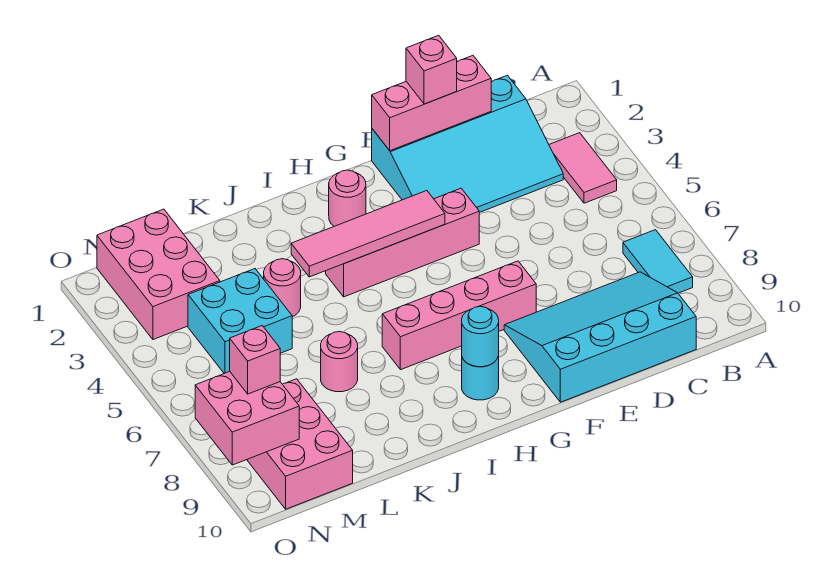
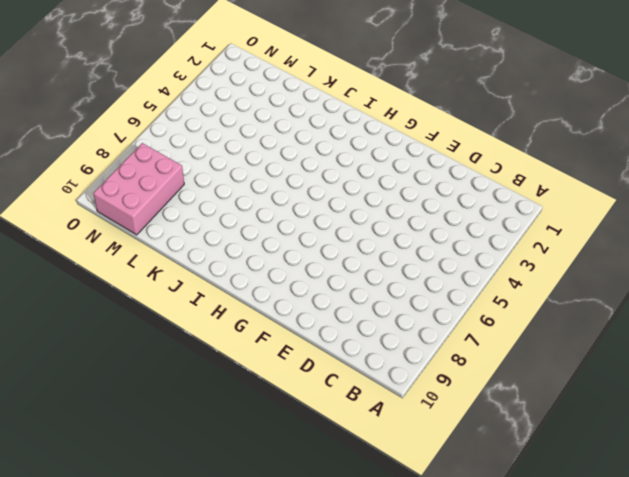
none -> pink 1x2 tile [549,133,617,203]
none -> cyan 1x2 tile [623,230,693,293]
none -> cyan 3x4 slope [372,75,563,213]

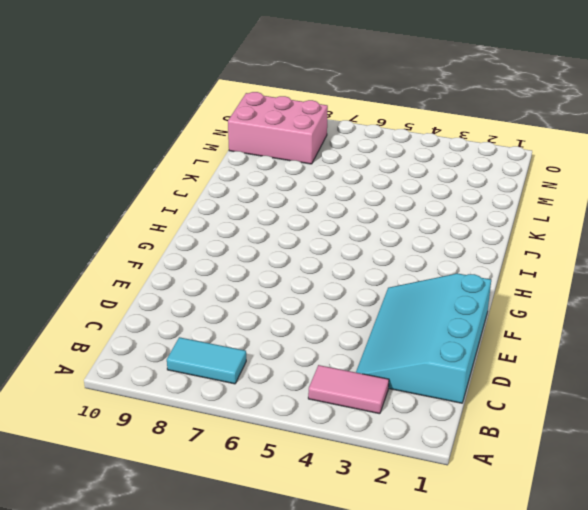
none -> cyan 3x4 slope [504,272,696,402]
none -> pink 1x4 brick [326,188,479,297]
none -> pink 1x4 brick [382,261,536,370]

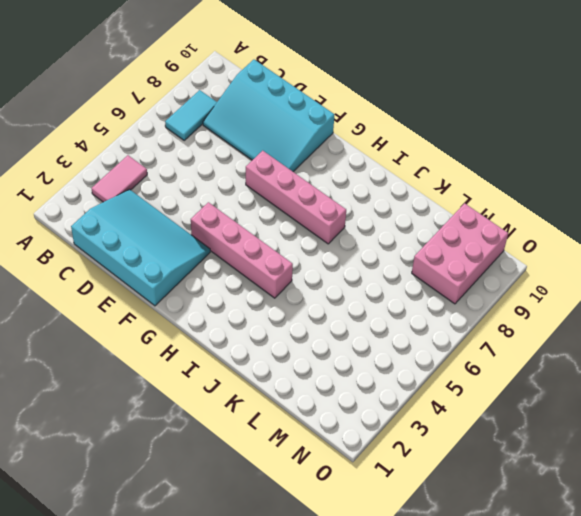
none -> pink 1x1 round brick [329,170,366,226]
none -> cyan 1x1 round brick [462,356,499,400]
none -> pink 1x1 round brick [264,259,301,317]

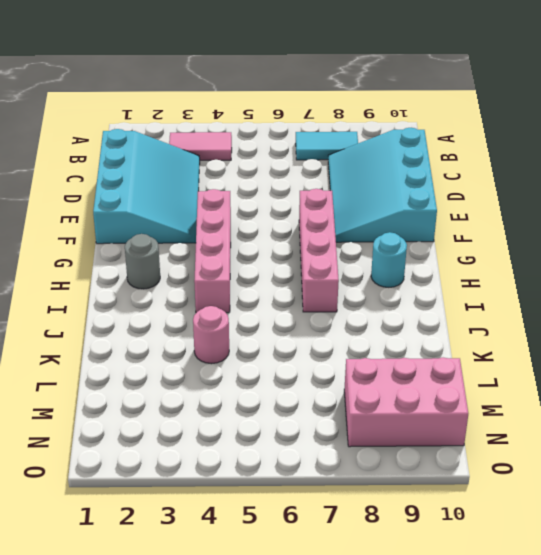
grey 1x1 round brick [125,234,160,289] -> pink 1x1 round brick [329,170,366,226]
none -> pink 1x1 round brick [321,331,358,392]
none -> cyan 2x2 brick [188,269,292,373]
none -> pink 2x3 brick [97,209,220,340]

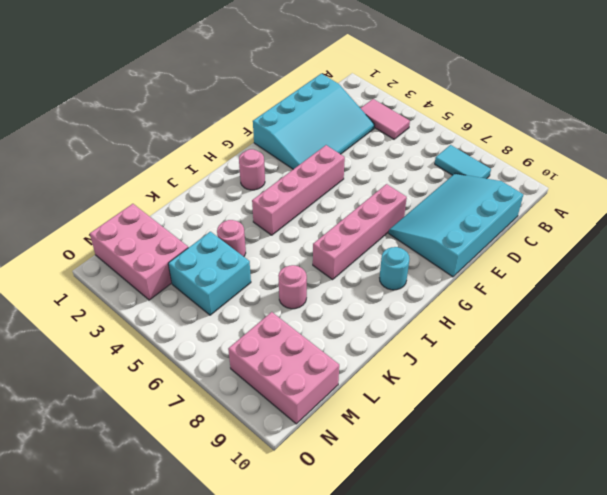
none -> pink 1x3 brick [372,56,491,151]
none -> pink 1x4 tile [291,191,445,277]
none -> cyan 1x1 round brick [462,306,499,367]

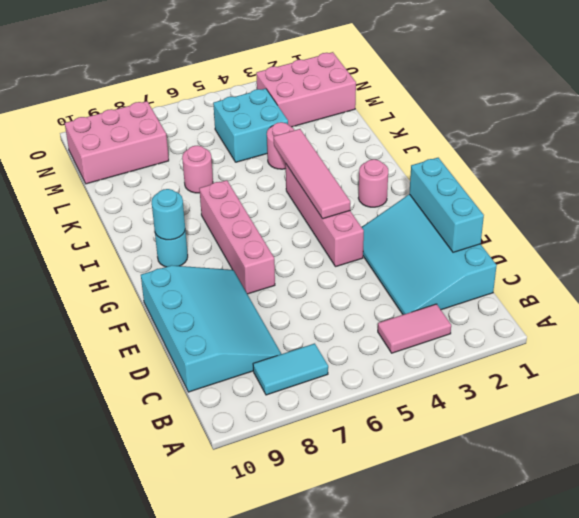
cyan 1x3 brick [409,158,484,252] -> pink 1x3 brick [372,56,491,151]
none -> pink 2x2 brick [195,372,299,465]
none -> pink 1x1 brick [406,35,457,104]
none -> pink 1x1 brick [230,326,280,394]

